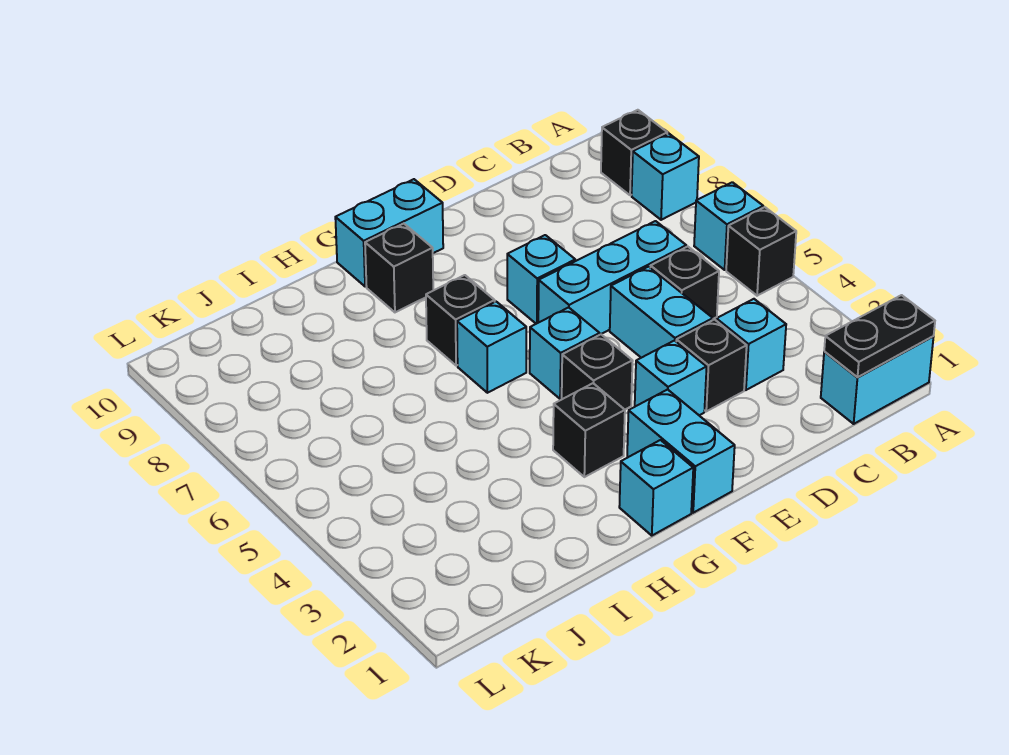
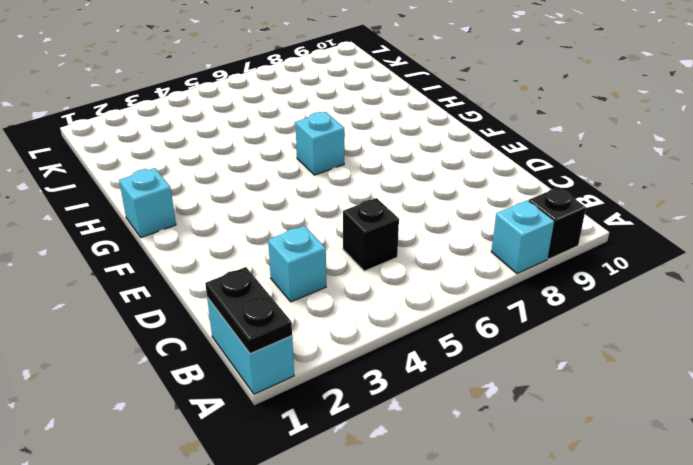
none -> black 1x1 brick [726,207,796,296]
none -> cyan 1x1 brick [694,182,763,270]
none -> cyan 1x3 brick [538,221,686,334]

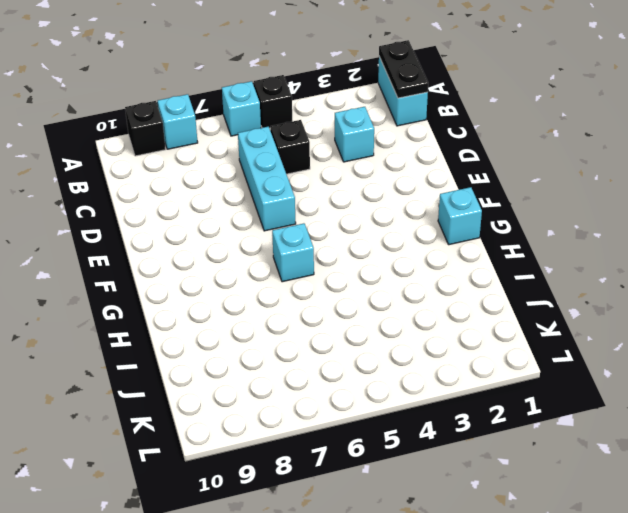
none -> black 1x1 brick [676,320,747,411]
none -> cyan 1x2 brick [610,267,713,358]
none -> cyan 1x1 brick [635,340,707,415]

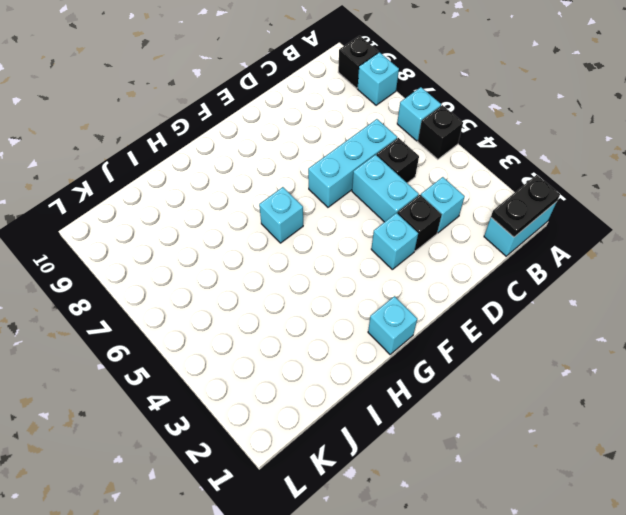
none -> cyan 1x1 brick [507,235,575,324]
none -> cyan 1x2 brick [627,390,735,513]
none -> black 1x1 brick [562,334,633,410]

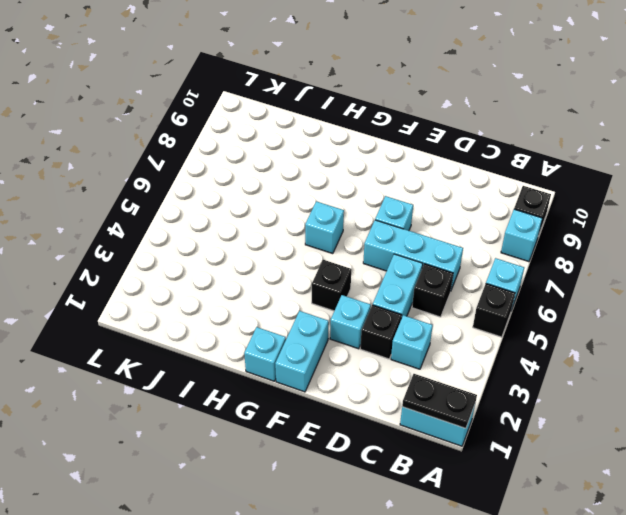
none -> cyan 1x1 brick [530,307,600,399]
none -> cyan 1x2 brick [335,179,443,287]
none -> black 1x1 brick [553,383,625,477]

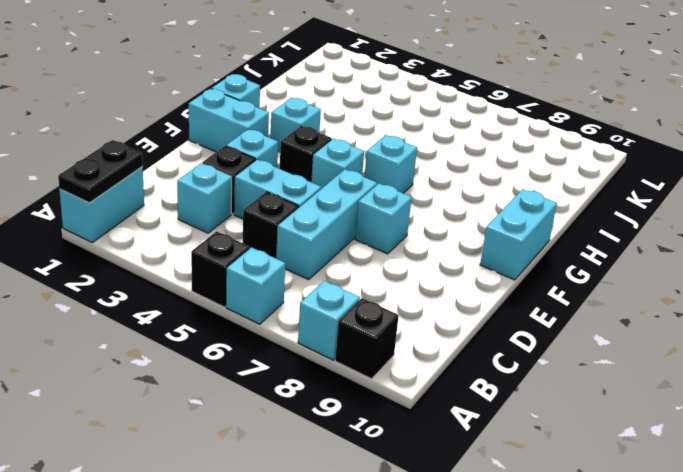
cyan 1x1 brick [271,98,321,153] -> black 1x1 brick [553,383,625,477]
none -> black 1x1 brick [426,275,495,366]
none -> black 1x1 brick [365,224,433,312]

